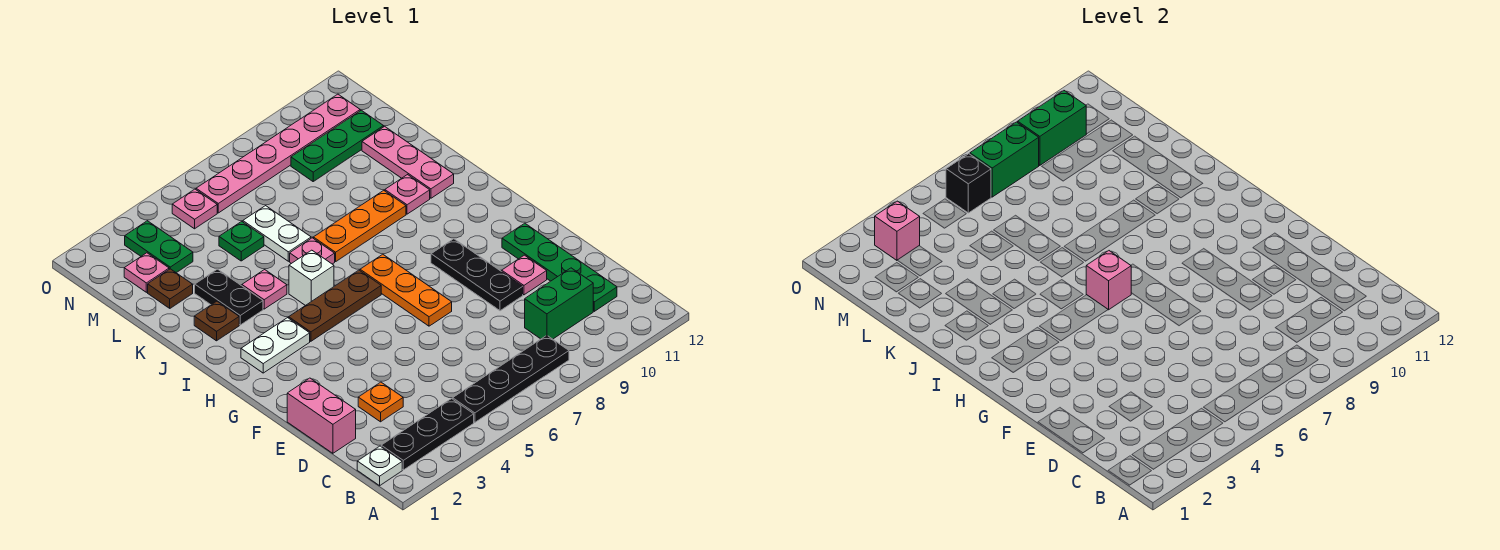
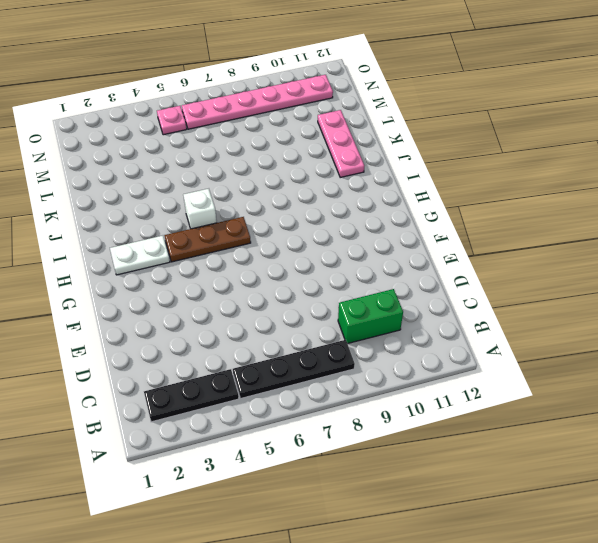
none -> white 1x1 plate [357,446,402,486]
none -> green 1x4 plate [502,223,617,311]
none -> pink 1x2 brick [287,378,356,453]
none -> orange 1x1 plate [358,382,403,422]

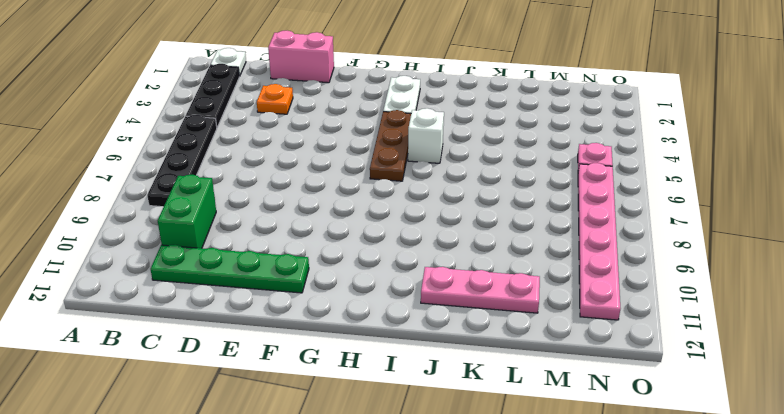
none -> black 1x3 plate [431,239,523,311]
none -> pink 1x1 plate [502,255,547,295]
none -> orange 1x3 plate [360,254,452,326]
none -> brown 1x1 plate [194,301,239,341]

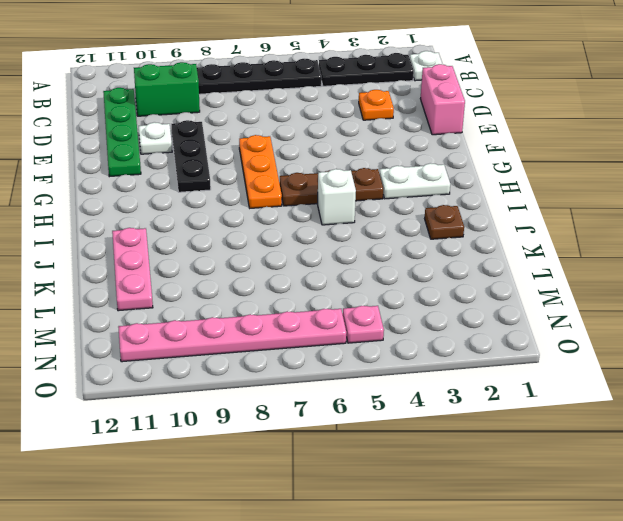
white 1x1 plate [139,122,172,154] -> pink 1x1 plate [502,255,547,295]
none -> black 1x2 plate [195,269,263,325]
none -> pink 1x1 plate [242,270,287,309]
none -> pink 1x1 plate [290,238,335,264]
none -> orange 1x3 plate [313,190,406,262]

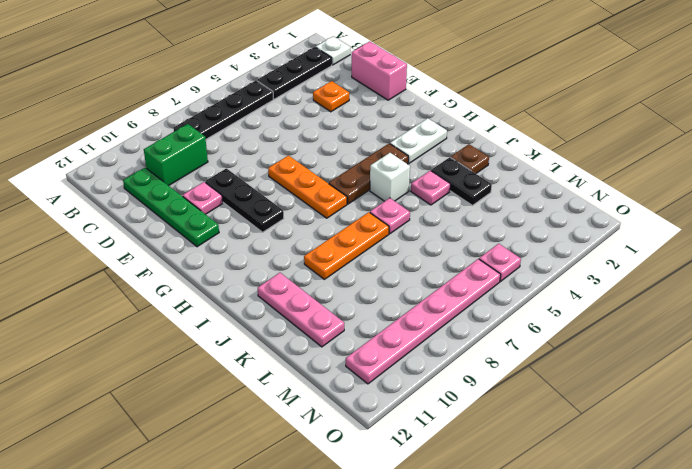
none -> pink 1x1 plate [385,175,430,214]
none -> white 1x2 plate [243,206,311,261]
none -> brown 1x1 plate [148,269,193,308]
none -> green 1x1 plate [219,221,264,261]

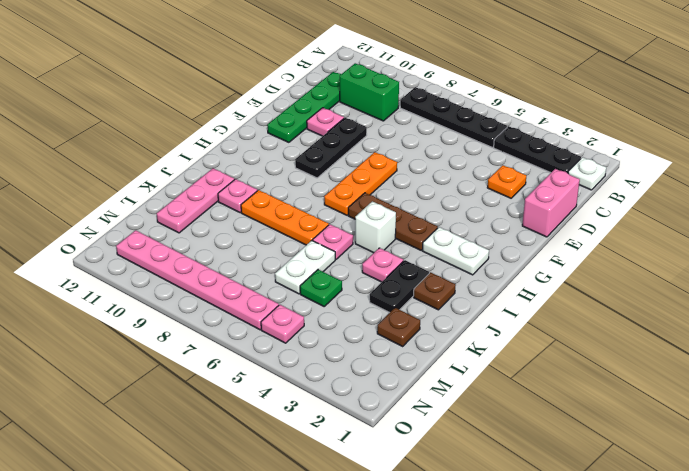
none -> pink 1x1 plate [124,253,169,292]
none -> green 1x2 plate [125,221,193,273]
none -> green 1x3 plate [291,110,384,181]
none -> pink 1x1 brick [1086,251,1131,310]

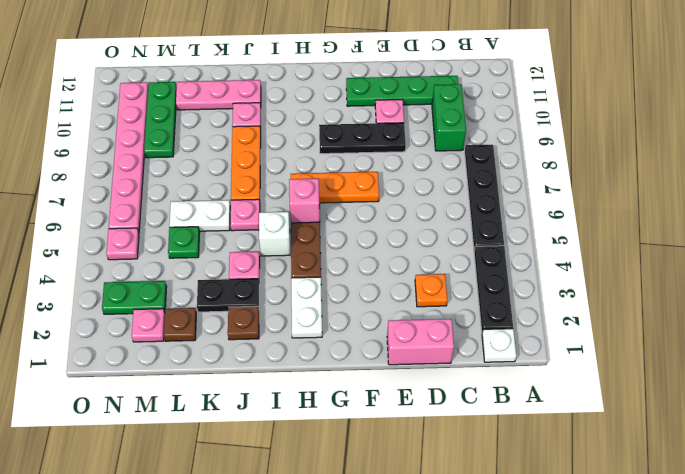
none -> pink 1x1 brick [875,201,920,260]
none -> black 1x1 brick [946,154,991,213]
none -> green 1x2 brick [970,122,1039,197]
none -> green 1x2 brick [1018,91,1086,165]

